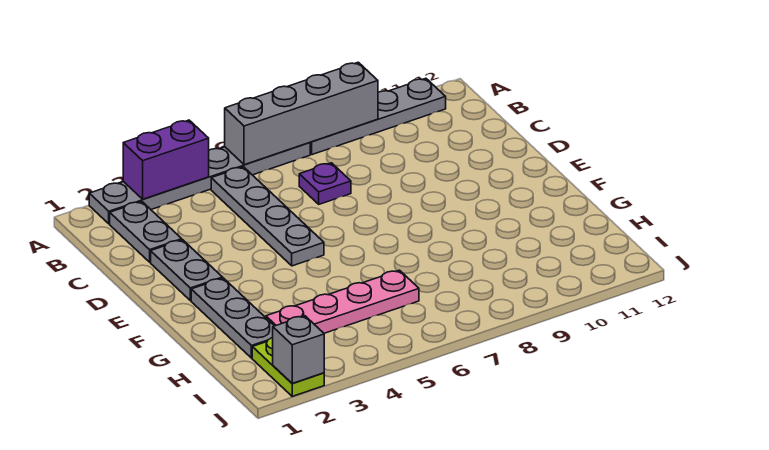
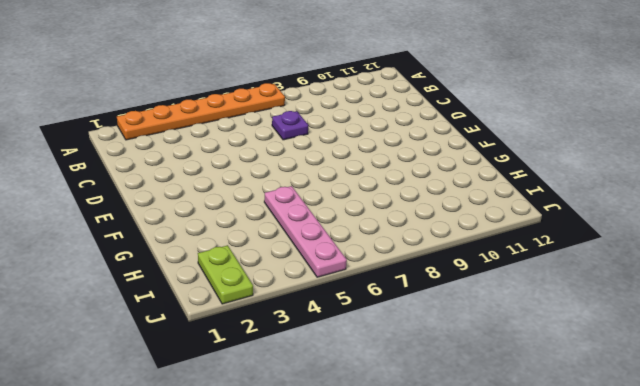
orange 1x6 plate [117,83,285,140] -> grey 1x6 plate [89,143,310,224]
pink 1x4 plate [264,186,347,277] -> pink 1x4 plate turned to [266,270,419,333]
none -> grey 1x4 plate [310,78,446,155]
none -> grey 1x2 plate [110,202,182,262]
none -> grey 1x4 plate [211,167,324,266]

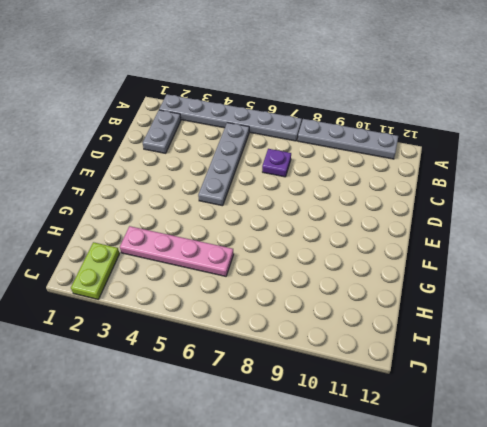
none -> grey 1x2 plate [151,240,223,301]
none -> grey 1x3 plate [191,278,274,358]
none -> purple 1x2 brick [123,120,209,199]

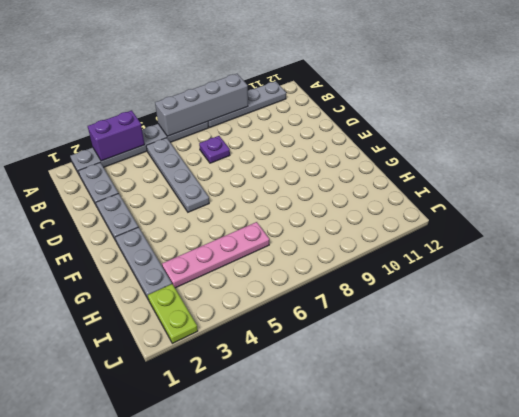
none -> grey 1x1 brick [273,316,324,383]

